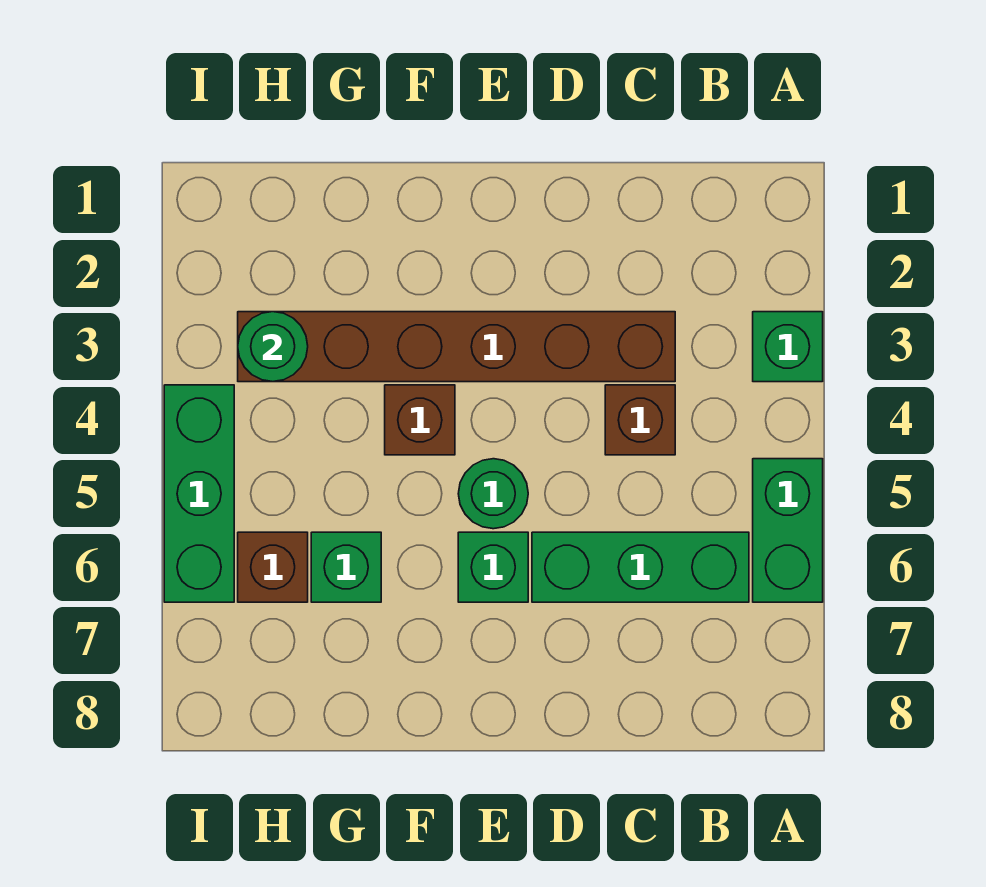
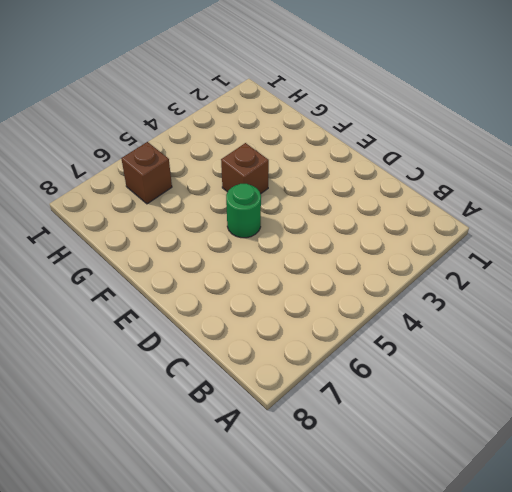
none -> green 1x1 brick [753,312,823,382]
none -> green 1x2 brick [753,459,823,602]
none -> green 1x3 brick [532,532,749,602]

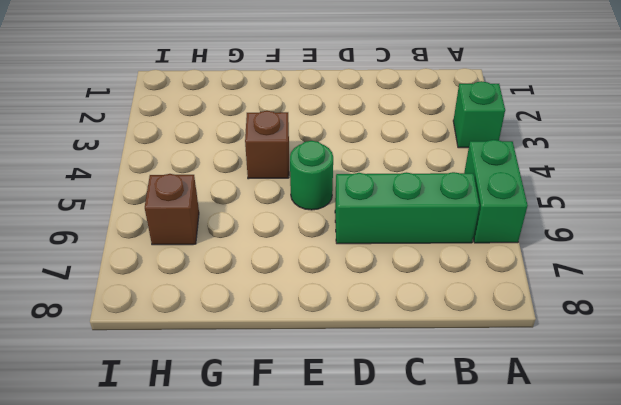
none -> brown 1x6 brick [238,312,675,382]
none -> brown 1x1 brick [605,385,675,455]
none -> green 1x1 brick [458,532,528,602]

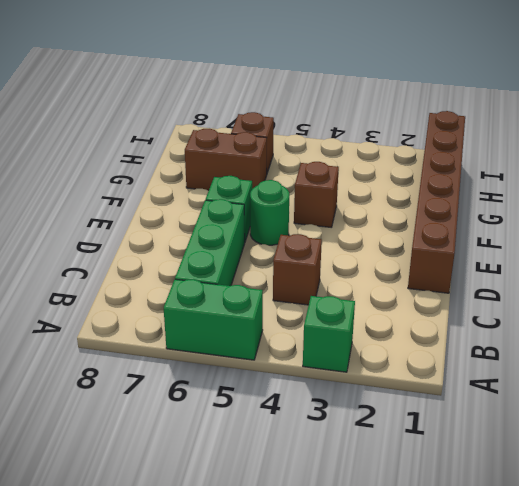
brown 1x6 brick [408,111,465,293] -> brown 1x6 brick moved to [238,312,675,382]
brown 1x2 brick [185,129,267,190] -> green 1x1 brick [311,532,381,602]
none -> green 1x3 brick [164,385,234,602]
none -> green 1x1 round brick [238,312,308,382]

